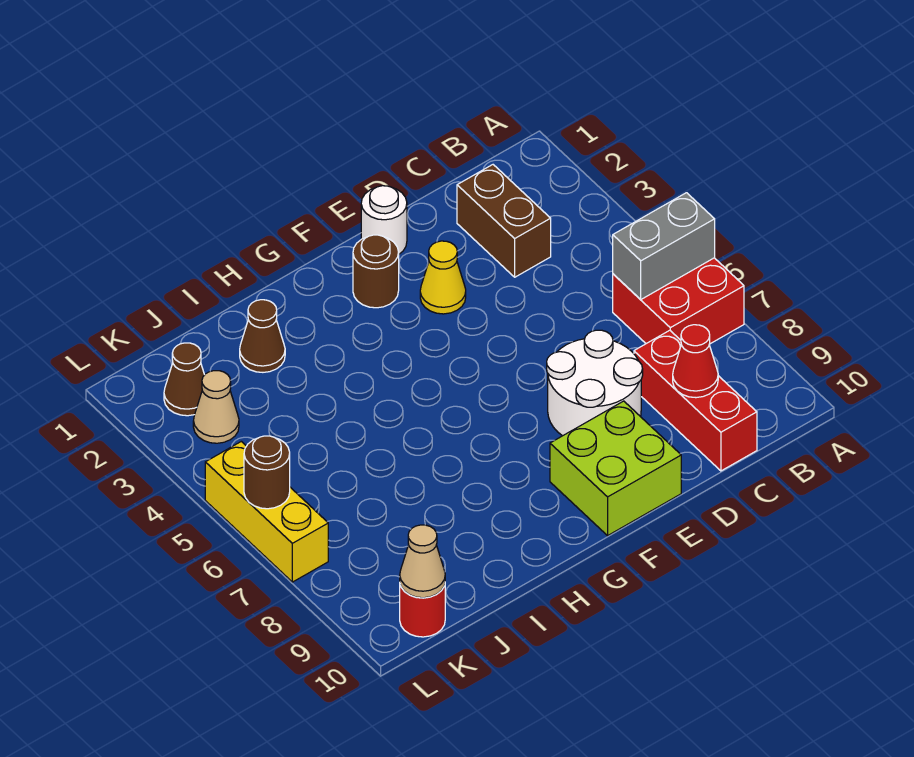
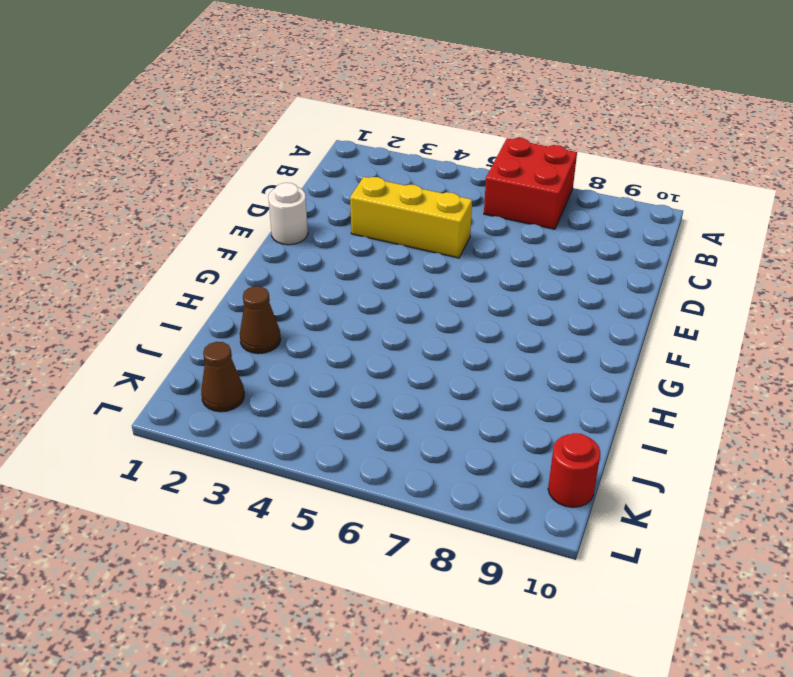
yellow 1x3 brick [350,177,472,258] -> yellow 1x3 brick moved to [205,441,328,582]
none -> brown 1x2 brick [457,165,551,277]
none -> red 1x3 brick [634,330,757,471]
none -> white 2x2 round brick [547,330,643,436]

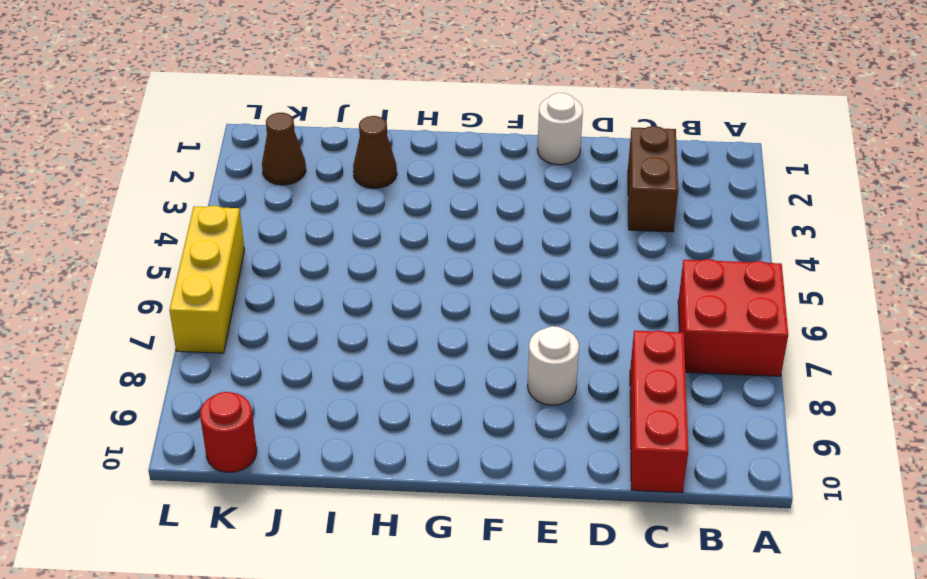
white 1x1 round brick [528,326,579,405] -> white 2x2 round brick [547,330,643,436]
none -> yellow 1x1 cone [420,241,466,314]
none -> lime 2x2 brick [550,401,681,536]
none -> brown 1x1 round brick [353,235,399,308]

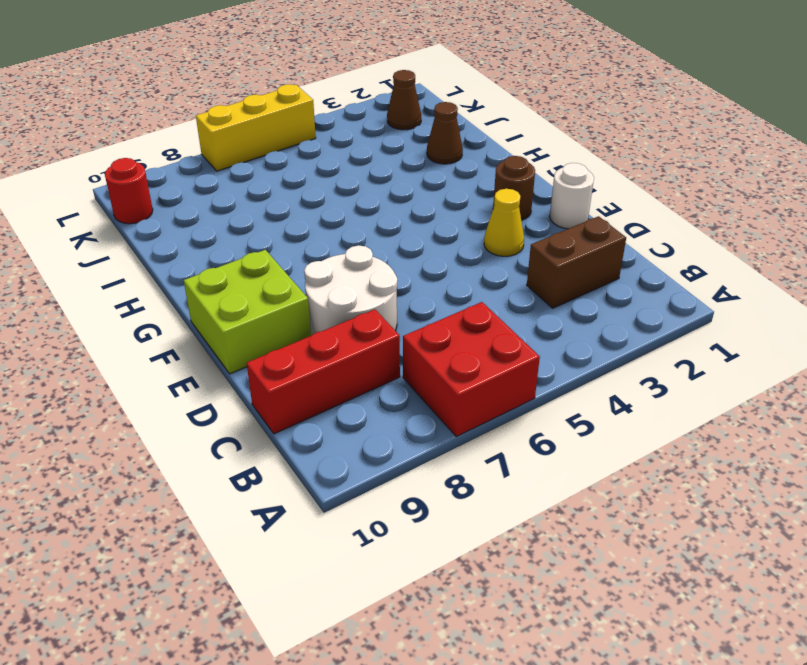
none -> tan 1x1 cone [193,371,239,443]
none -> grey 1x2 brick [613,193,715,299]
none -> red 1x1 cone [673,325,718,398]

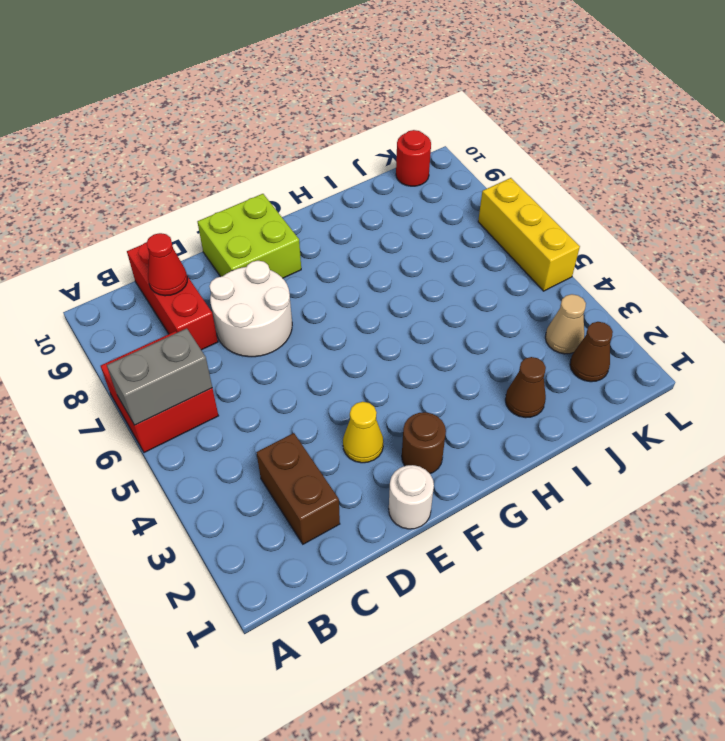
none -> tan 1x1 cone [400,525,445,598]
none -> brown 1x1 round brick [244,436,290,509]

